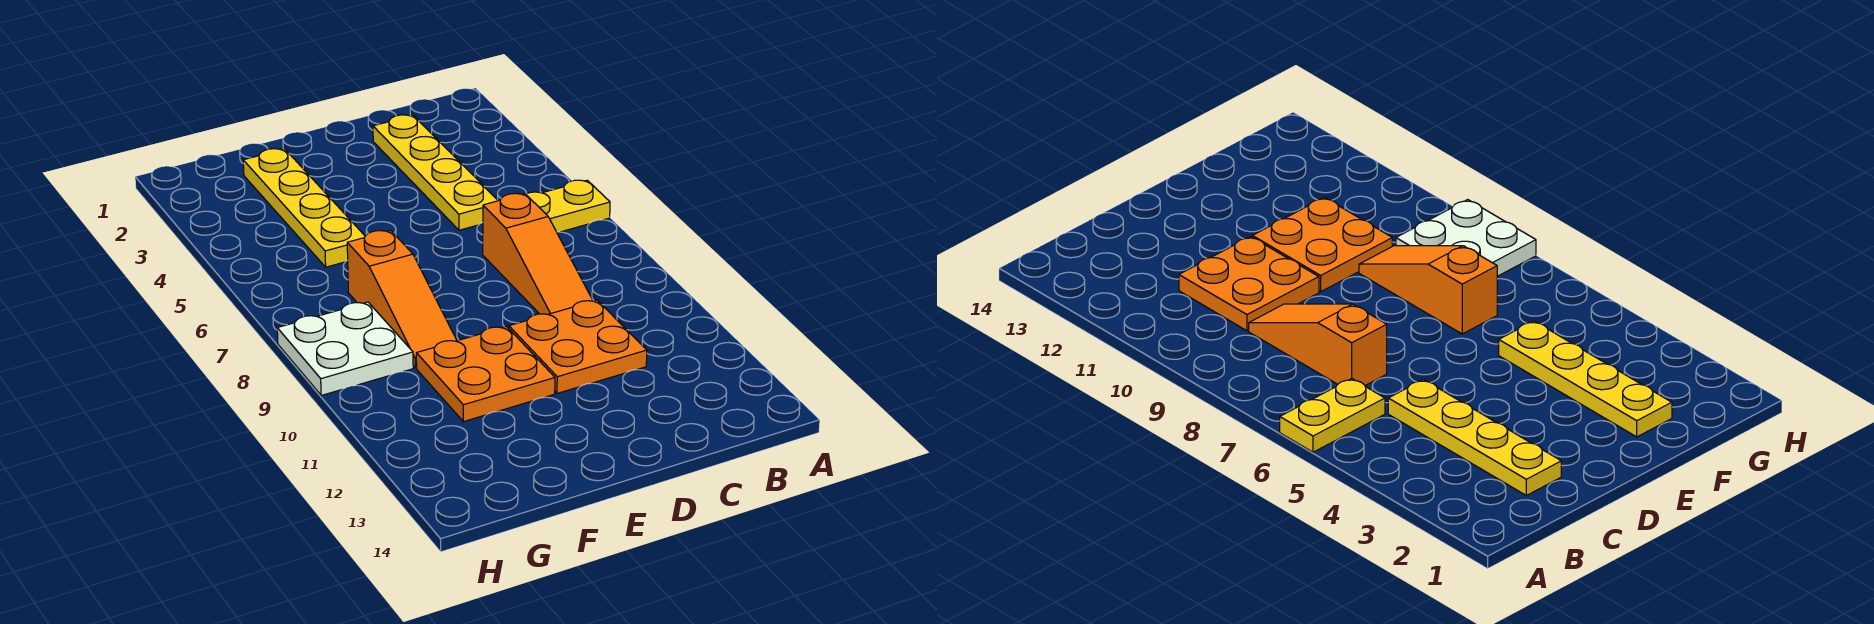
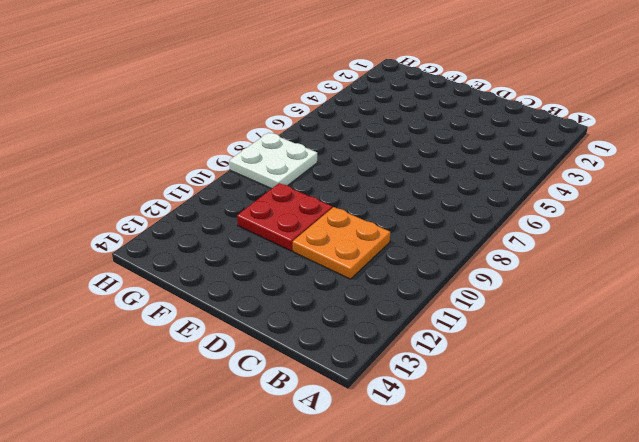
red 2x2 plate [237,183,332,251] -> orange 2x2 plate [416,327,555,422]
none -> yellow 1x2 plate [526,180,610,232]
none -> yellow 1x4 plate [373,115,498,230]

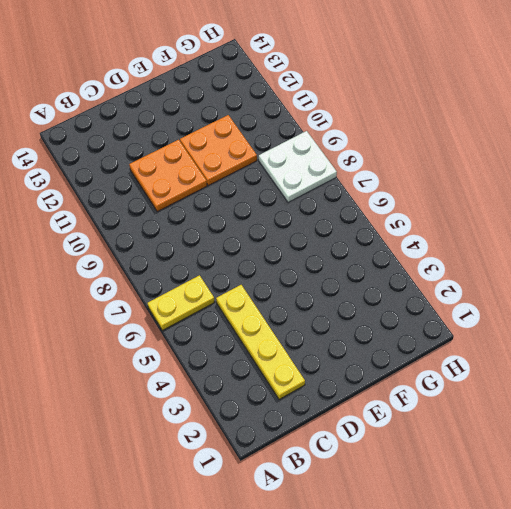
none -> orange 1x3 slope [483,193,593,314]
none -> yellow 1x4 plate [243,149,365,267]

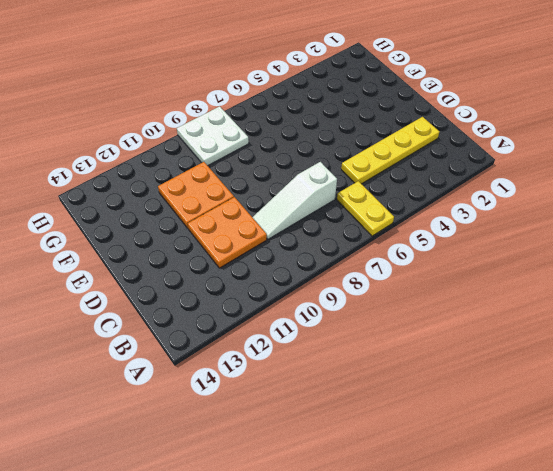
white 1x3 slope [252,162,337,239] -> orange 1x3 slope [483,193,593,314]
none -> yellow 1x4 plate [243,149,365,267]
none -> orange 1x3 slope [347,230,457,368]

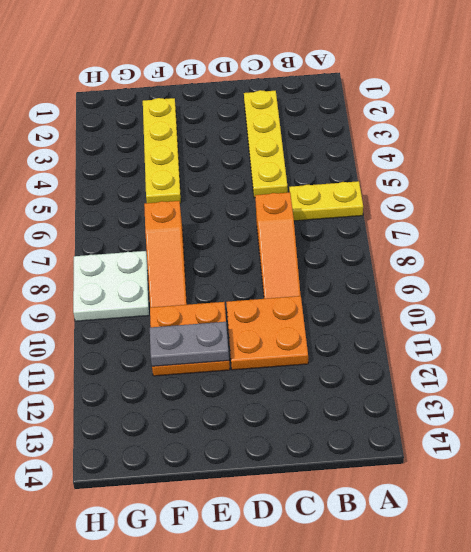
grey 1x2 plate [150,322,229,366] -> none

